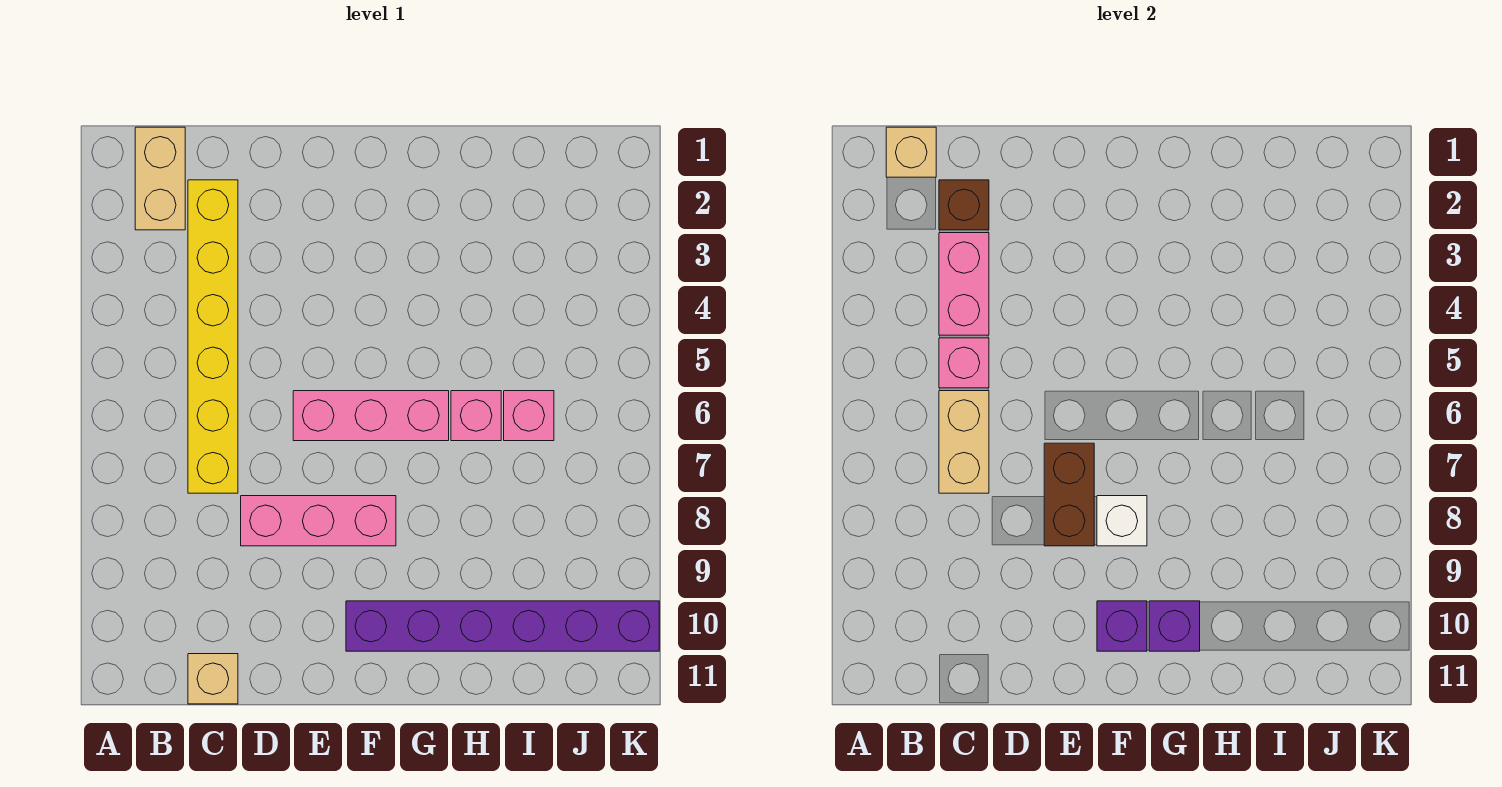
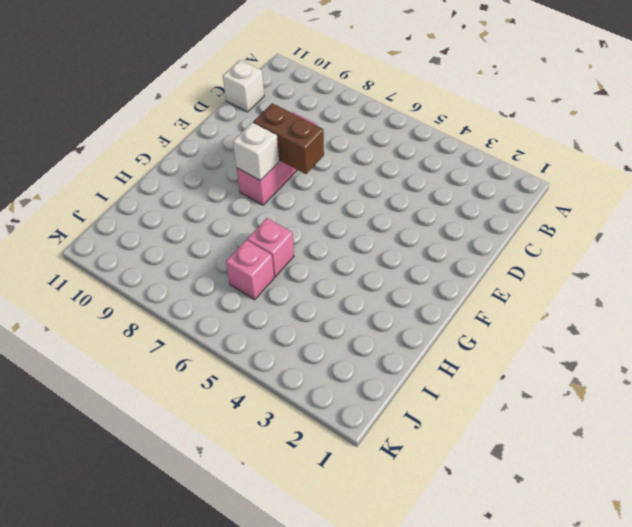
white 1x1 brick [223,60,264,112] -> tan 1x1 brick [188,654,238,704]
none -> tan 1x2 brick [135,127,185,230]
none -> yellow 1x6 brick [188,180,238,493]
none -> pink 1x3 brick [293,391,449,441]

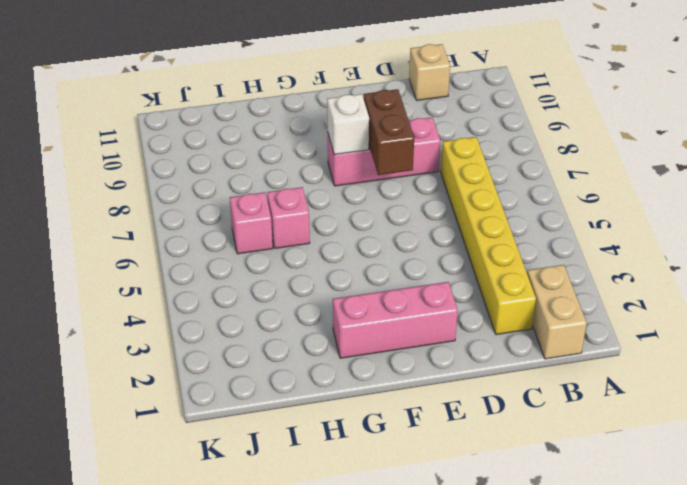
pink 1x3 brick [333,282,458,358] -> pink 1x3 brick moved to [293,391,449,441]
none -> purple 1x6 brick [346,601,659,651]
none -> tan 1x1 brick [886,127,936,177]
none -> brown 1x1 brick [939,180,989,230]

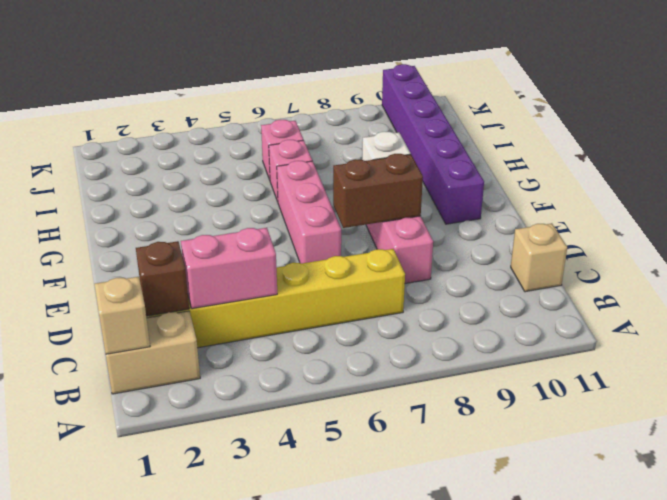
none -> pink 1x1 brick [939,338,989,388]
none -> tan 1x2 brick [939,391,989,493]
none -> purple 1x1 brick [1097,601,1147,651]

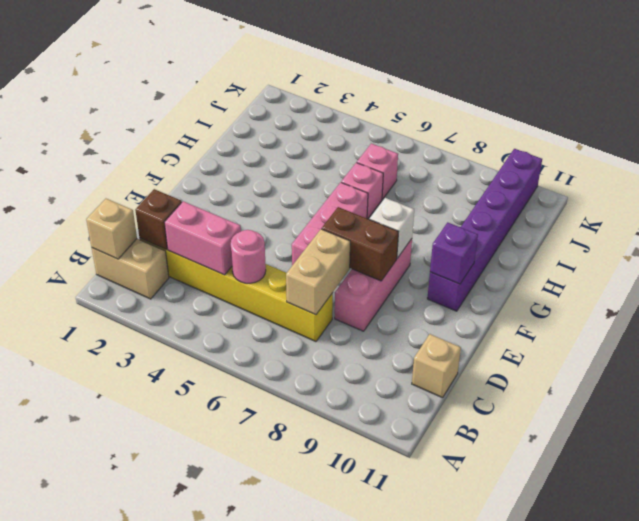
pink 1x1 round brick [231,230,266,283] -> pink 1x1 brick [939,338,989,388]
tan 1x2 brick [286,229,350,315] -> tan 1x2 brick turned to [939,391,989,493]
none -> purple 1x1 brick [1149,601,1200,651]

